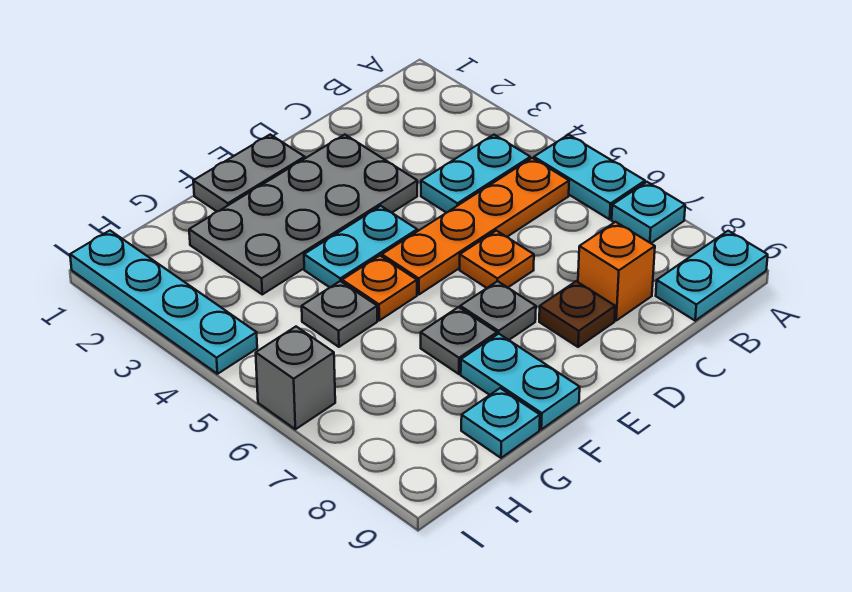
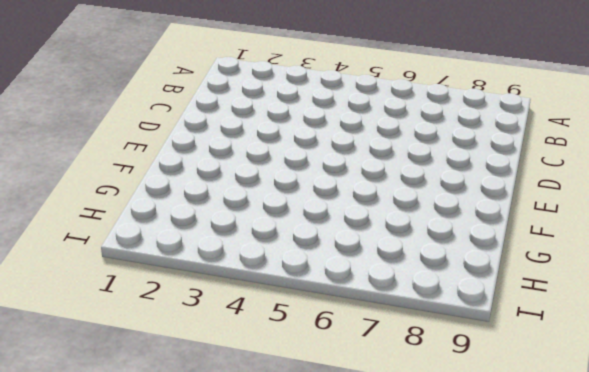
none -> cyan 1x2 plate [534,135,645,219]
none -> cyan 1x1 plate [612,182,685,243]
none -> cyan 1x2 plate [656,231,768,321]

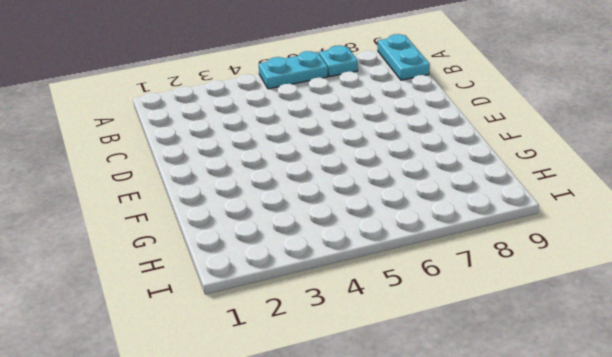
none -> cyan 1x2 plate [421,135,530,213]
none -> orange 1x4 plate [382,158,569,295]
none -> orange 1x1 brick [578,222,655,320]

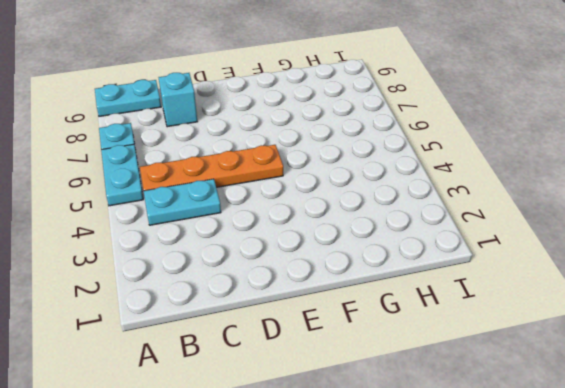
cyan 1x1 brick [159,73,197,127] -> orange 1x1 brick [578,222,655,320]
none -> grey 2x4 plate [189,135,417,294]
none -> orange 1x1 plate [460,231,534,288]
none -> brown 1x1 plate [539,281,615,347]

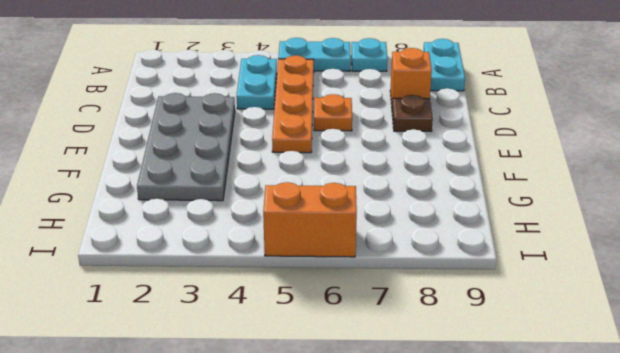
orange 1x2 brick [263,182,357,257] -> grey 1x1 brick [256,327,335,429]
none -> grey 1x2 plate [193,135,305,211]
none -> cyan 1x2 plate [304,206,417,287]
none -> grey 1x1 plate [460,281,536,340]

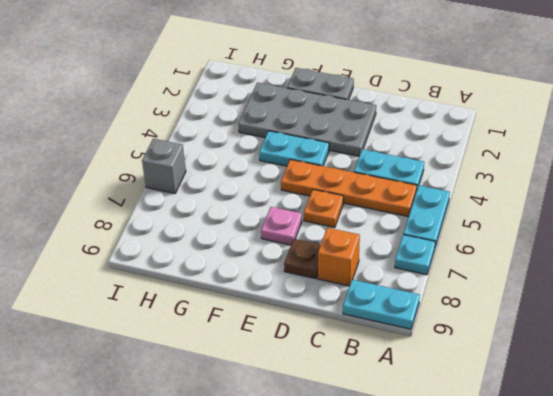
pink 1x1 plate [261,207,302,245] -> grey 1x1 plate [460,281,536,340]
none -> orange 1x1 plate [342,256,417,320]
none -> grey 1x1 plate [421,307,497,374]
none -> cyan 1x2 plate [461,334,580,429]

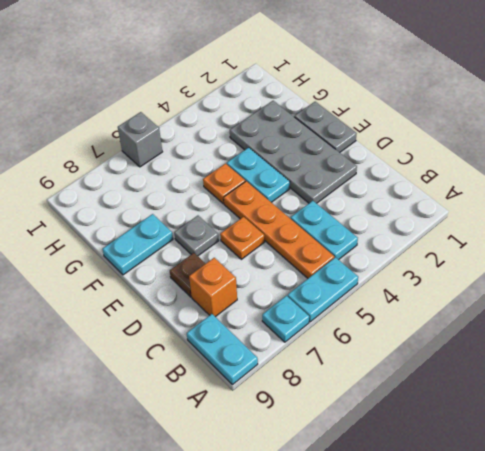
none -> grey 1x1 plate [421,307,497,374]
none -> grey 1x1 plate [302,281,377,347]
none -> cyan 1x1 plate [461,388,540,458]

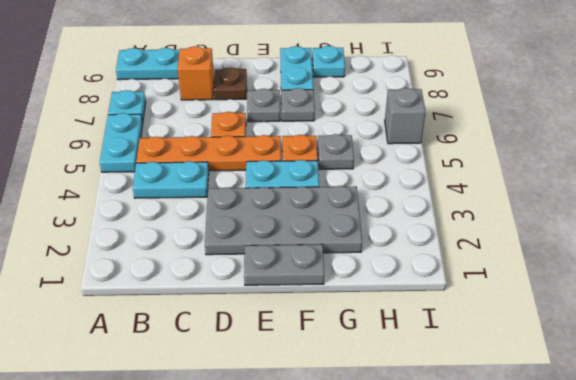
none -> cyan 1x4 plate [70,231,257,374]

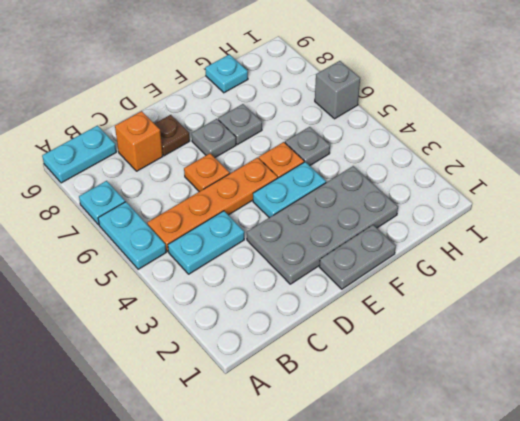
none -> cyan 1x2 plate [461,334,580,429]
none -> cyan 1x4 plate [70,231,257,374]

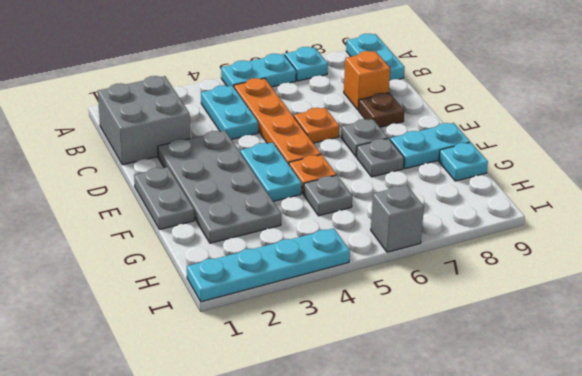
grey 2x2 brick [98,76,190,165] -> none

